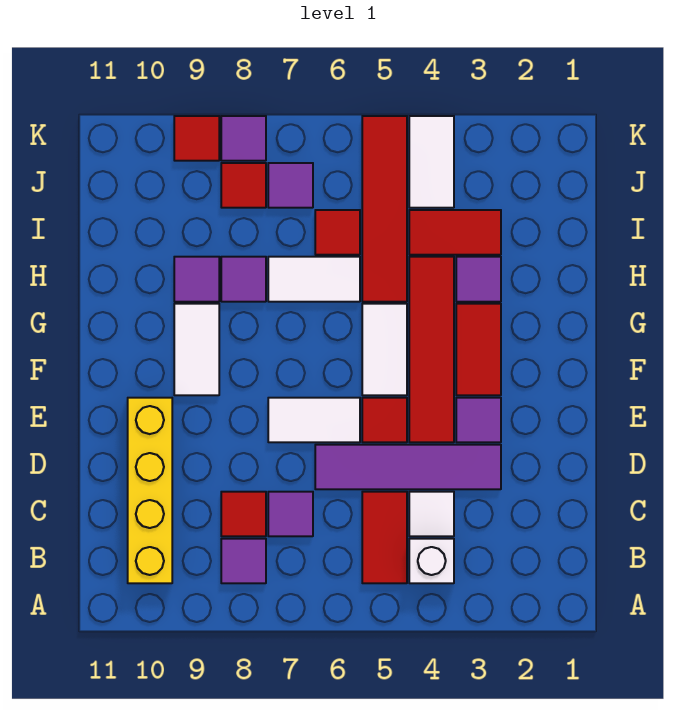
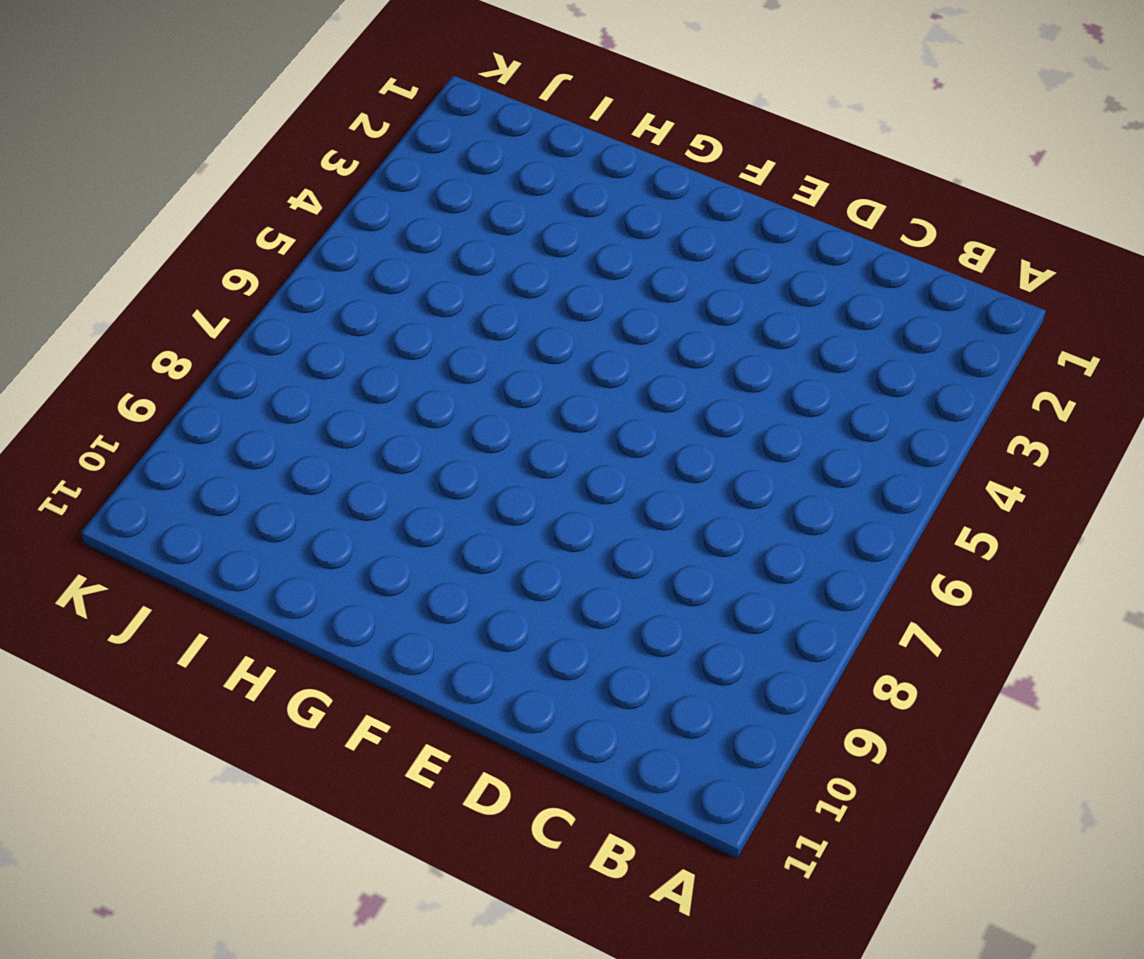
none -> white 1x1 brick [409,539,454,583]
none -> red 1x2 tile [362,492,407,583]
none -> purple 1x1 tile [221,539,266,583]

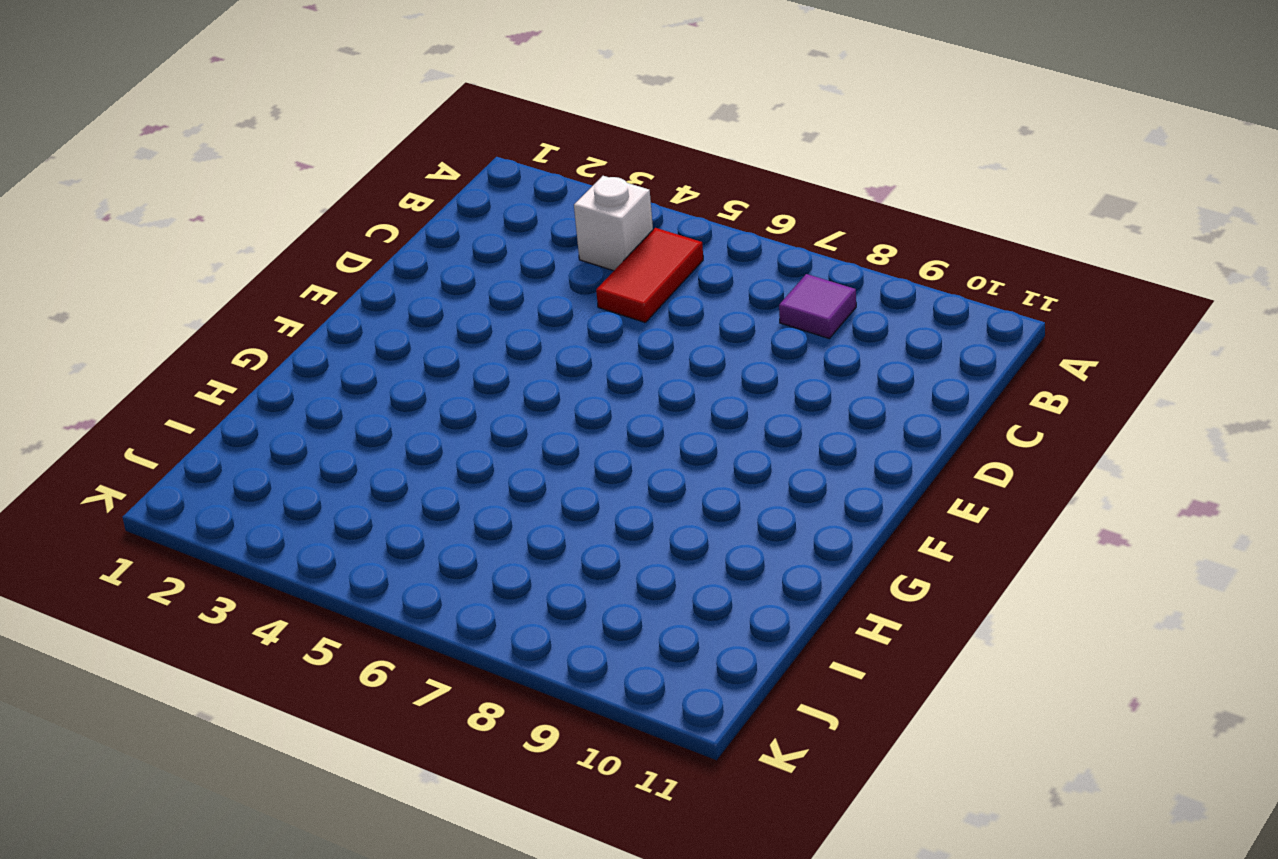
none -> yellow 1x4 brick [128,398,172,583]
none -> white 1x1 tile [409,492,454,536]
none -> purple 1x1 tile [268,492,313,536]

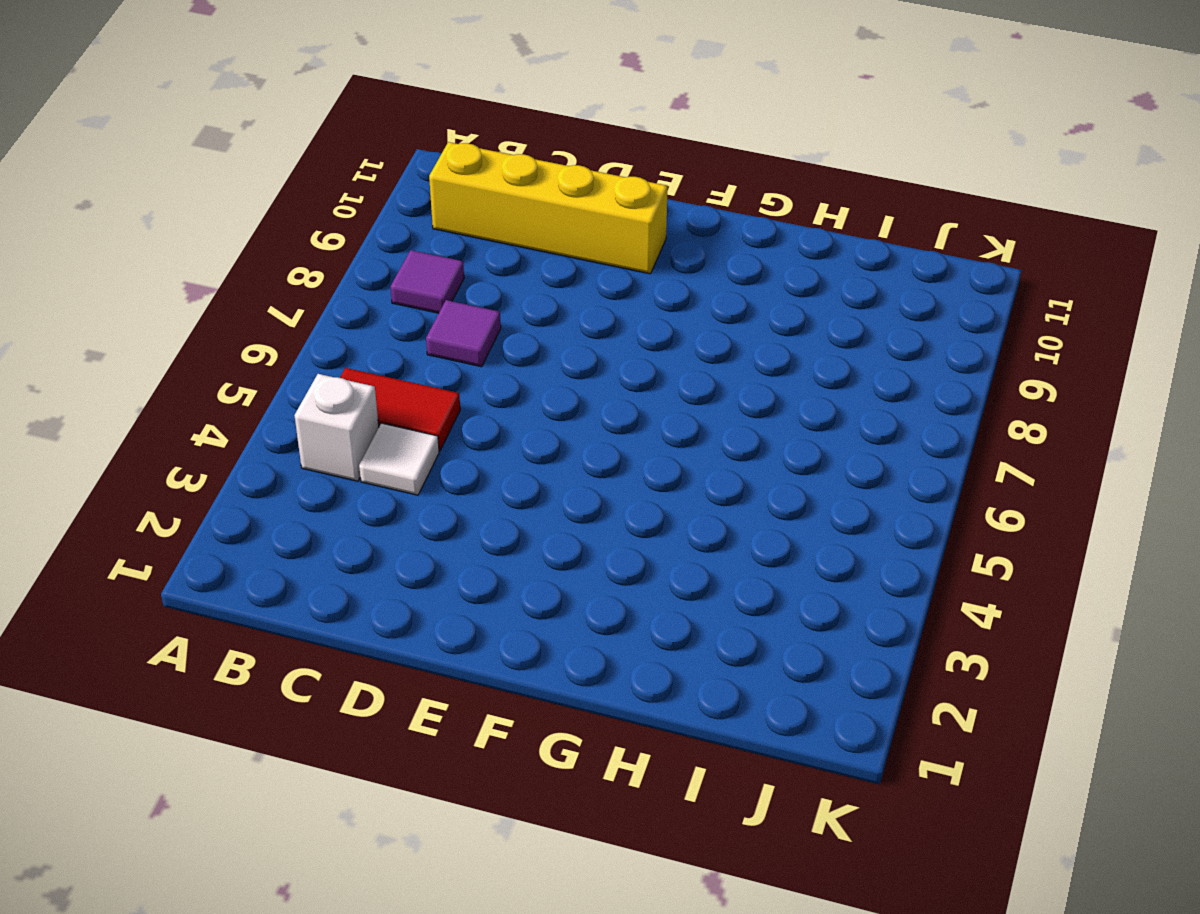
none -> red 1x1 tile [221,492,266,536]
none -> purple 1x4 tile [315,445,501,489]
none -> purple 1x1 tile [456,398,501,442]

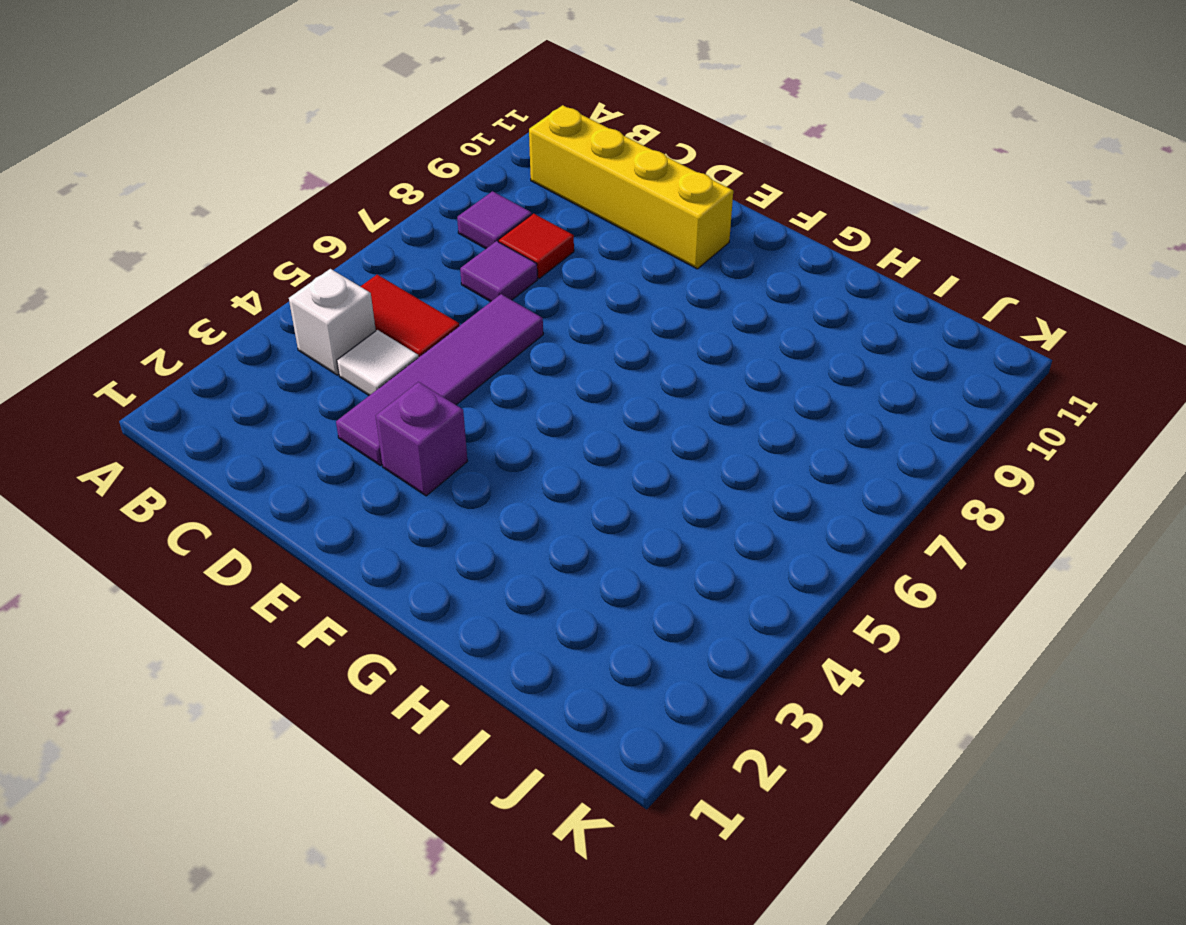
purple 1x1 brick [376,382,467,496] -> purple 1x1 tile [456,398,501,442]
none -> red 1x4 tile [409,257,454,442]
none -> red 1x1 tile [362,398,407,442]
none -> white 1x2 tile [268,398,360,442]

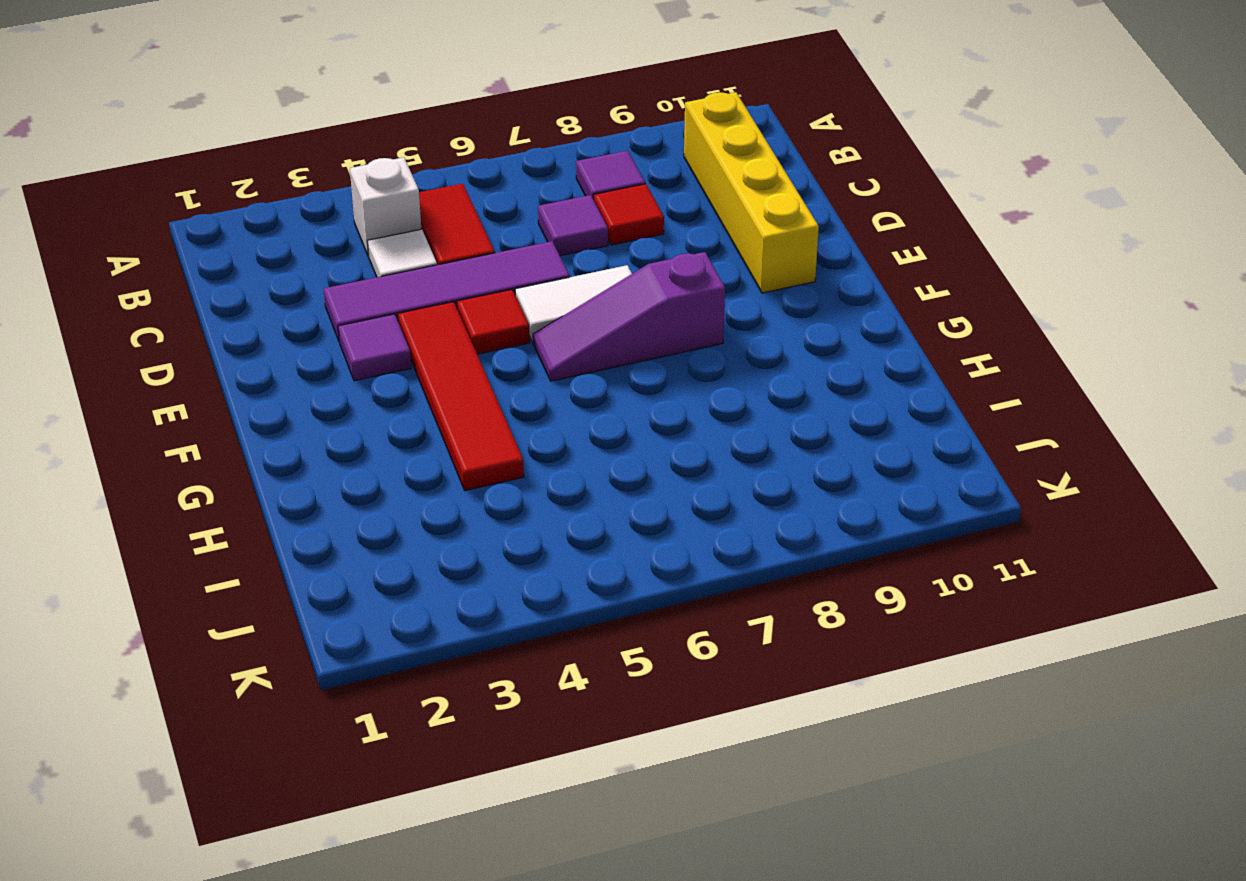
purple 1x3 slope [533,252,725,381] -> none
none -> red 1x2 tile [456,304,501,395]
none -> white 1x2 tile [362,304,407,395]
none -> white 1x2 tile [174,304,219,395]

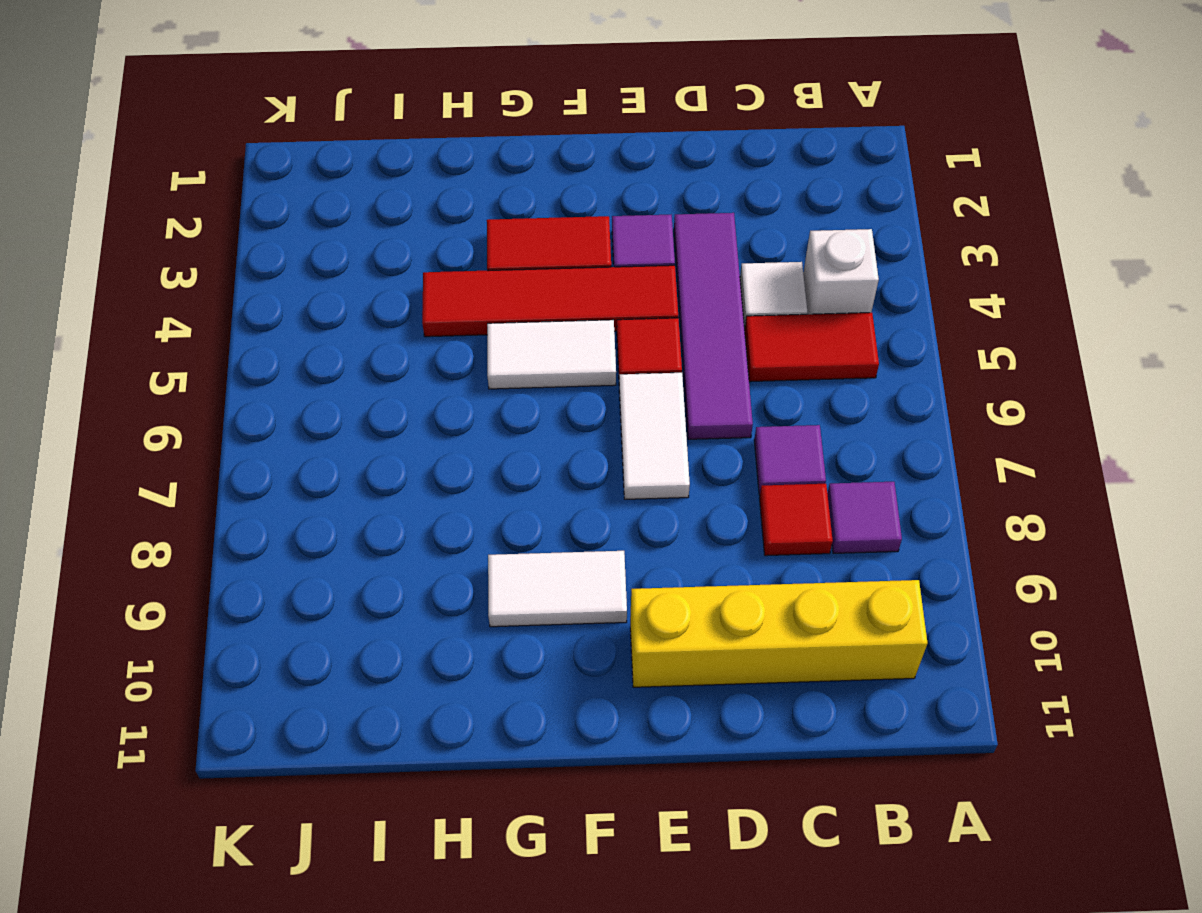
none -> purple 1x1 tile [456,257,501,302]
none -> red 1x4 tile [362,116,407,302]
none -> white 1x2 tile [268,257,360,302]

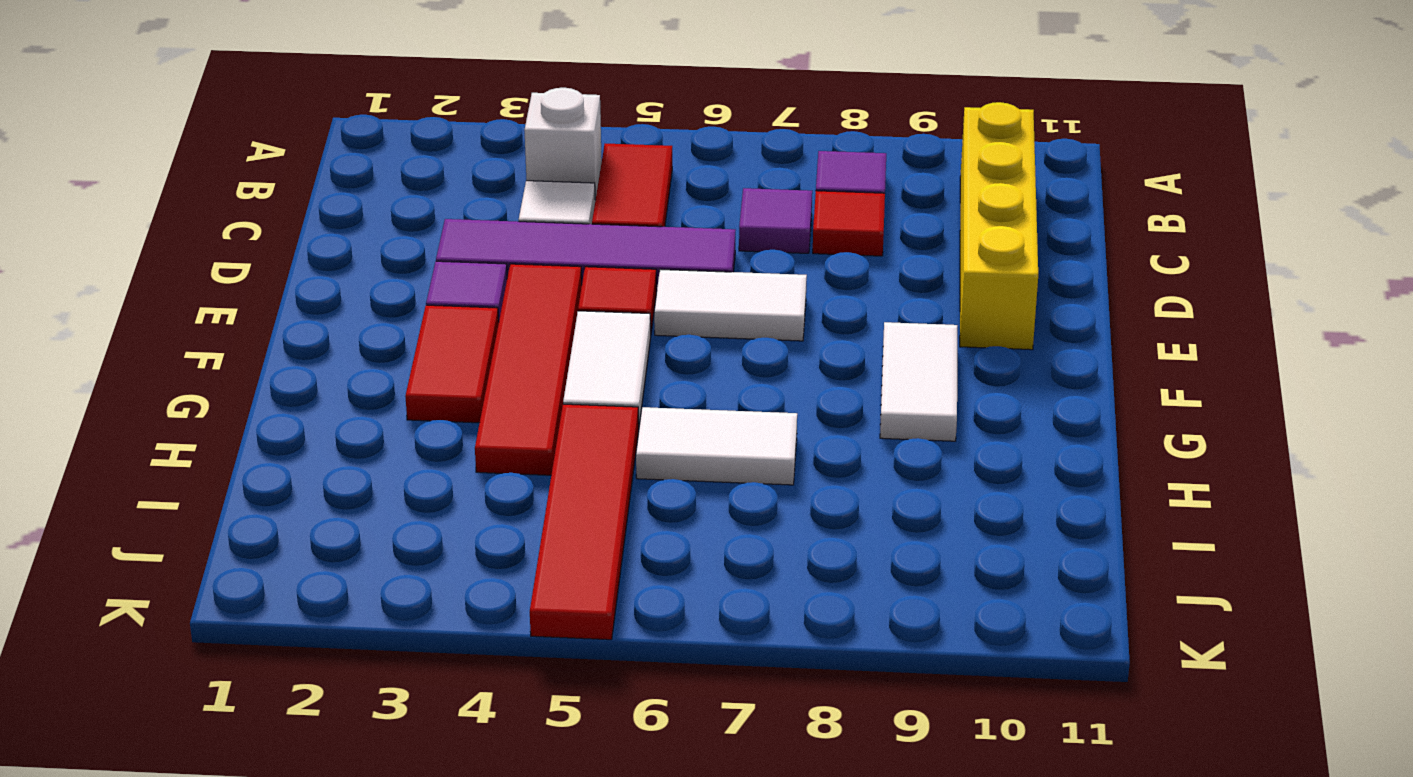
none -> purple 1x1 tile [456,257,501,302]
none -> purple 1x1 tile [221,257,266,302]
none -> purple 1x1 tile [174,257,219,302]

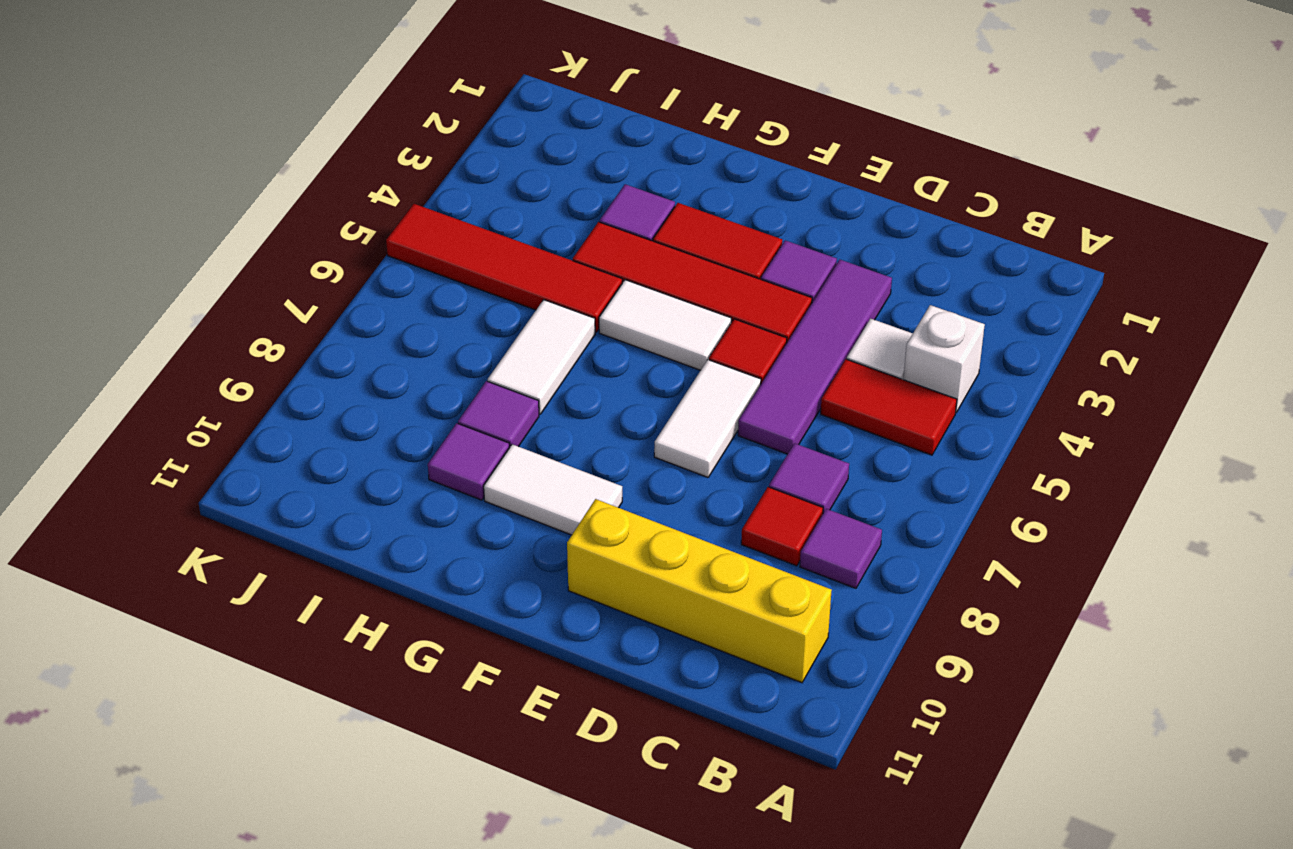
none -> red 1x2 tile [409,210,501,255]
none -> red 1x1 tile [315,210,360,255]
none -> white 1x2 tile [409,116,454,208]

